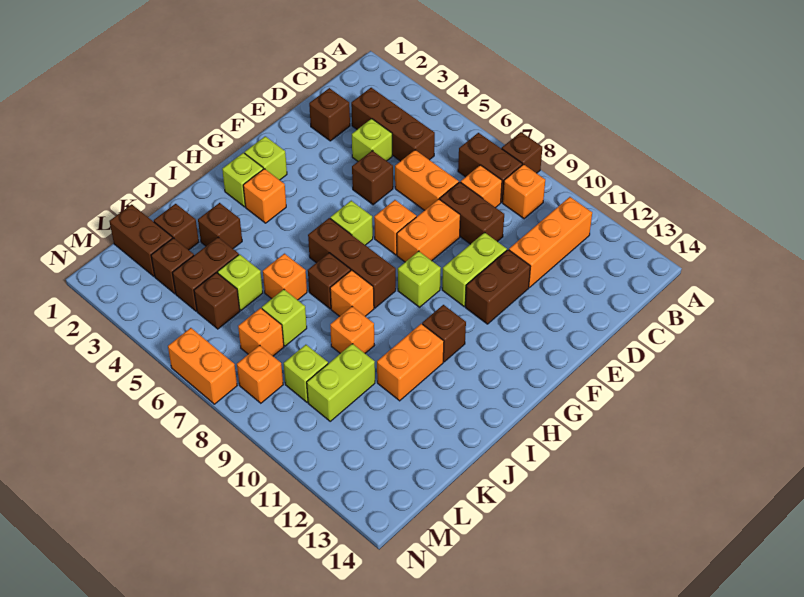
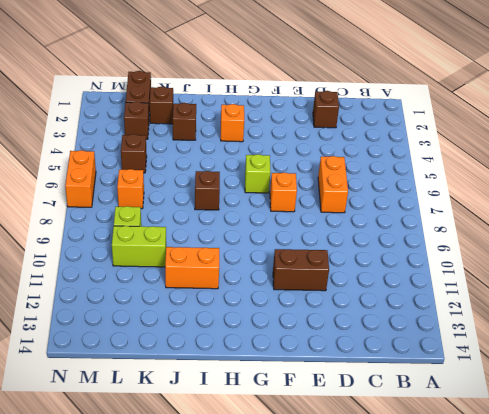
none -> brown 1x1 brick [502,132,542,173]
none -> brown 1x2 brick [458,133,522,202]
none -> orange 1x1 brick [503,164,545,219]
none -> orange 1x3 brick [509,197,592,287]

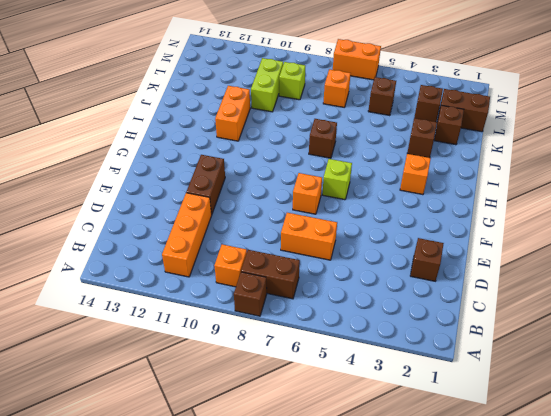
none -> brown 1x3 brick [351,88,435,161]
none -> orange 1x1 brick [461,165,502,208]
none -> lime 1x1 brick [352,119,392,161]
none -> brown 1x2 brick [440,182,504,244]

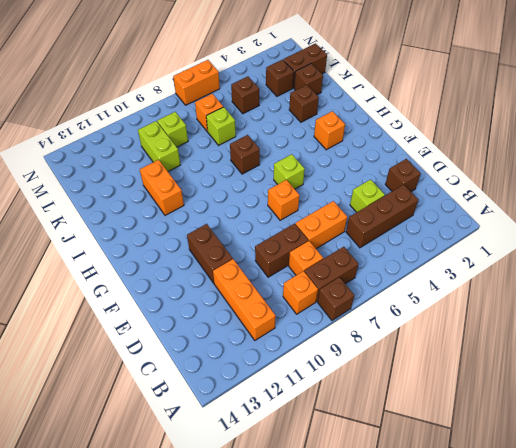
none -> brown 1x1 brick [352,151,393,205]
none -> orange 1x2 brick [397,199,460,262]
none -> lime 1x2 brick [442,232,507,306]
none -> lime 1x1 brick [244,136,287,180]

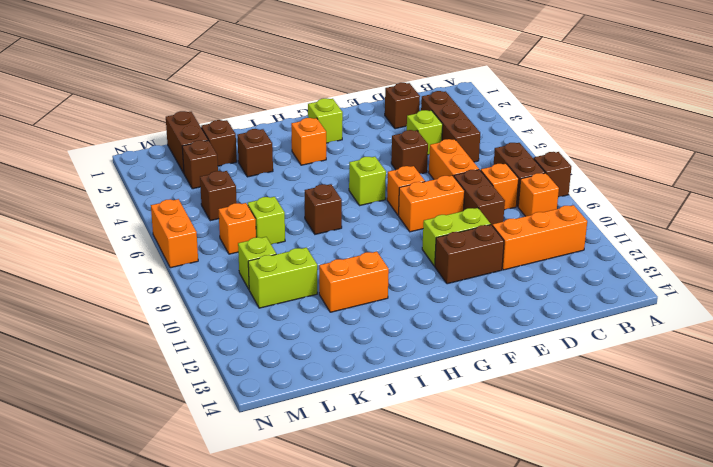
none -> lime 1x1 brick [398,251,441,307]
none -> lime 1x1 brick [222,153,263,207]
none -> brown 1x3 brick [308,218,396,308]
none -> brown 1x1 brick [422,305,466,362]

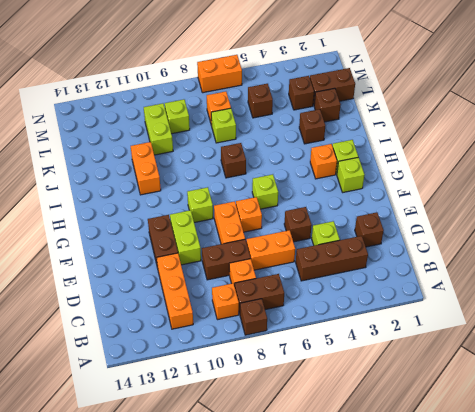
none -> brown 1x3 brick [308,218,396,308]
none -> brown 1x1 brick [422,305,466,362]
none -> orange 1x1 brick [330,270,374,316]
none -> orange 1x1 brick [263,254,307,300]

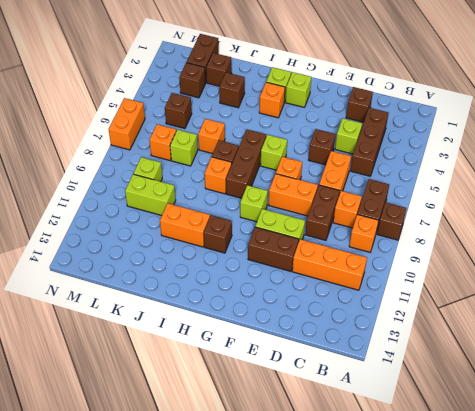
none -> orange 1x1 brick [330,307,375,353]
none -> brown 1x2 brick [173,237,239,311]
none -> lime 1x1 brick [218,254,263,310]
none -> orange 1x1 brick [237,345,283,403]

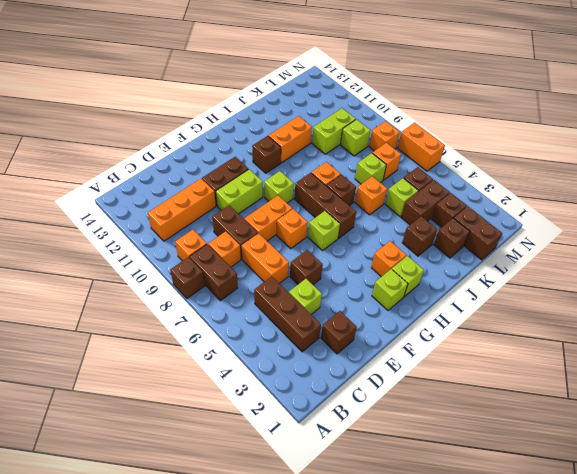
none -> orange 1x1 brick [330,307,375,353]

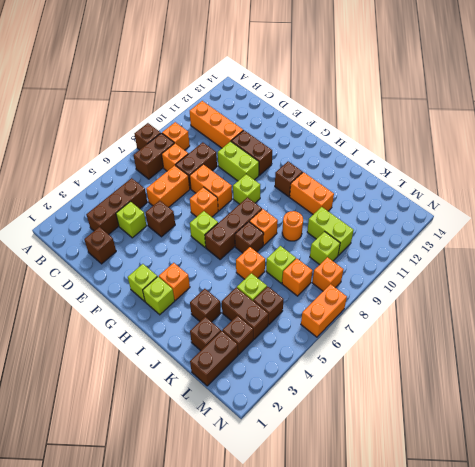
orange 1x1 round brick [282,211,303,241] -> orange 1x1 brick [330,307,375,353]

